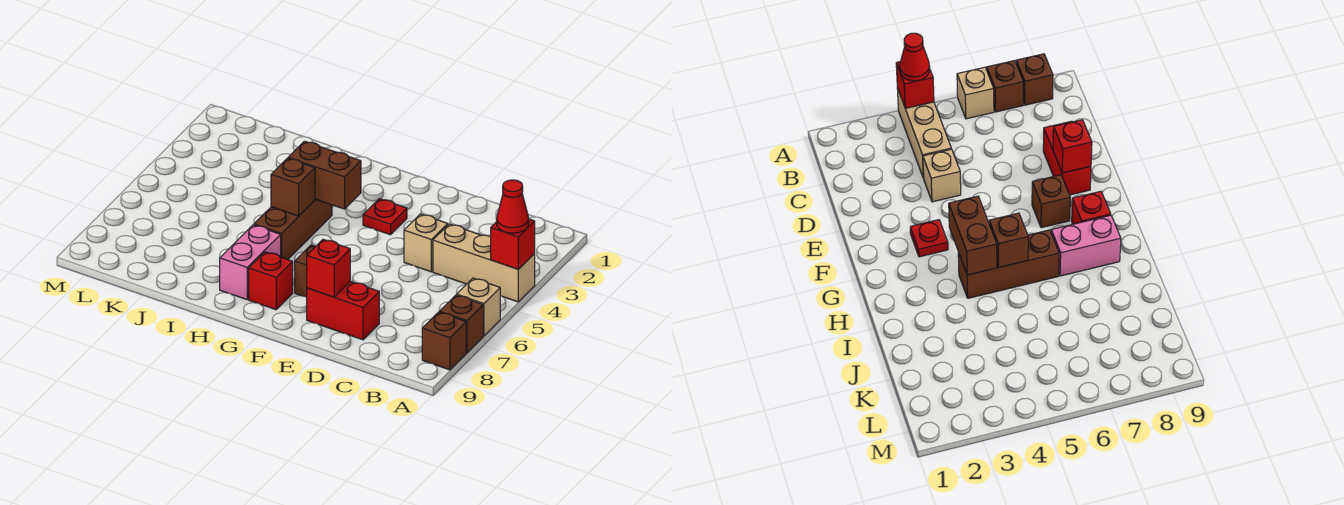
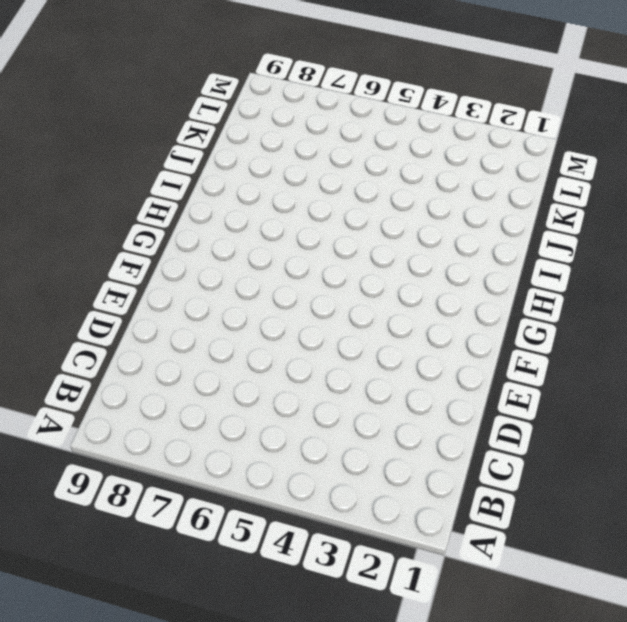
none -> tan 1x3 brick [433,224,535,302]
none -> tan 1x1 brick [457,278,500,336]
none -> brown 1x1 brick [440,295,483,353]

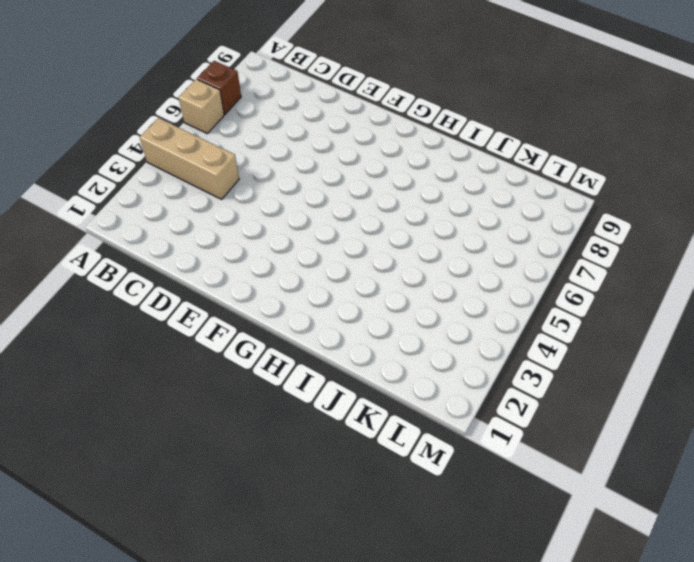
none -> brown 1x1 brick [422,312,466,370]
none -> tan 1x1 brick [404,214,448,272]
none -> red 1x2 brick [306,281,379,340]

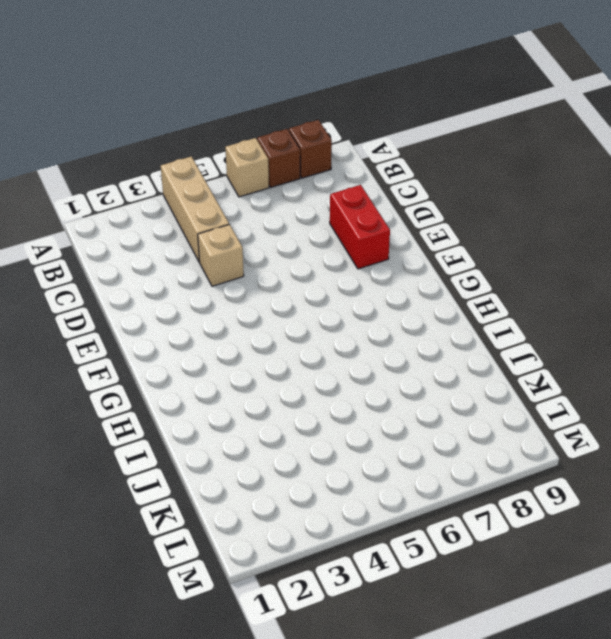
none -> red 1x1 plate [363,199,407,235]
none -> brown 1x1 brick [295,245,316,297]
none -> red 1x1 brick [249,252,293,310]

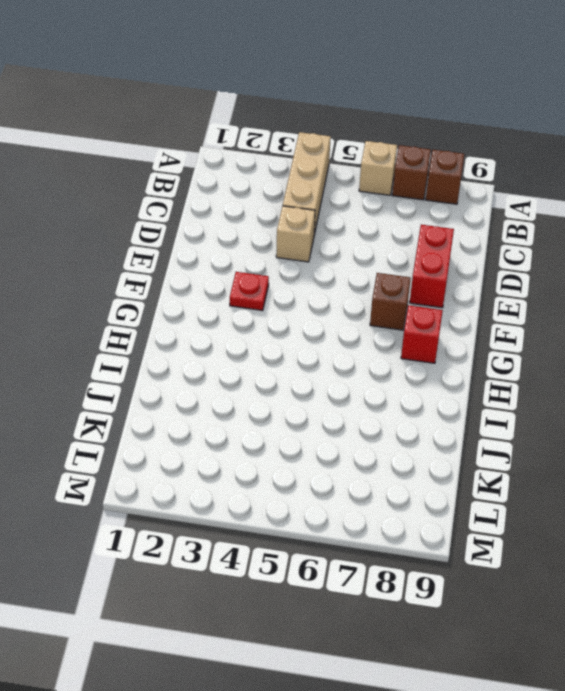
none -> brown 1x3 brick [254,199,332,260]
none -> pink 1x2 brick [220,225,281,300]
none -> red 1x1 brick [491,219,535,269]

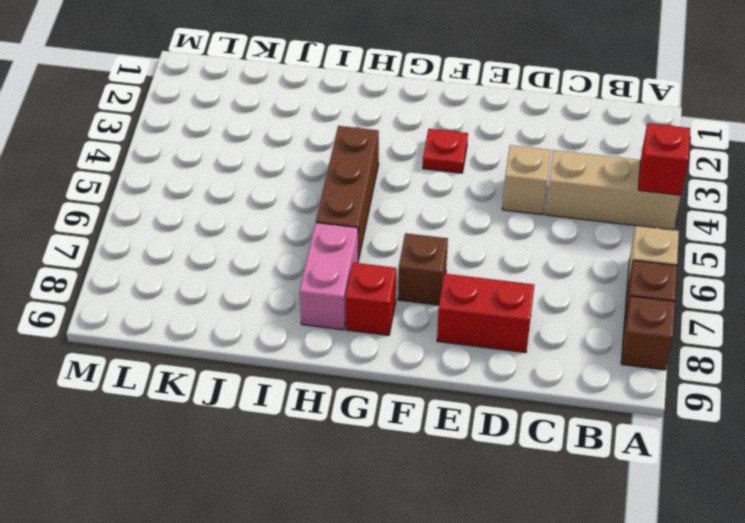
none -> red 1x1 brick [307,239,350,297]
none -> brown 1x2 brick [288,141,361,209]
none -> brown 1x1 brick [271,158,315,216]

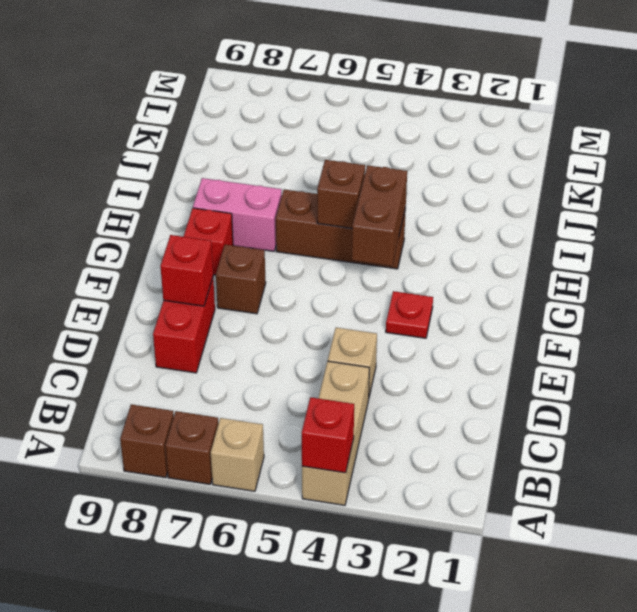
none -> red 1x1 cone [497,180,529,233]

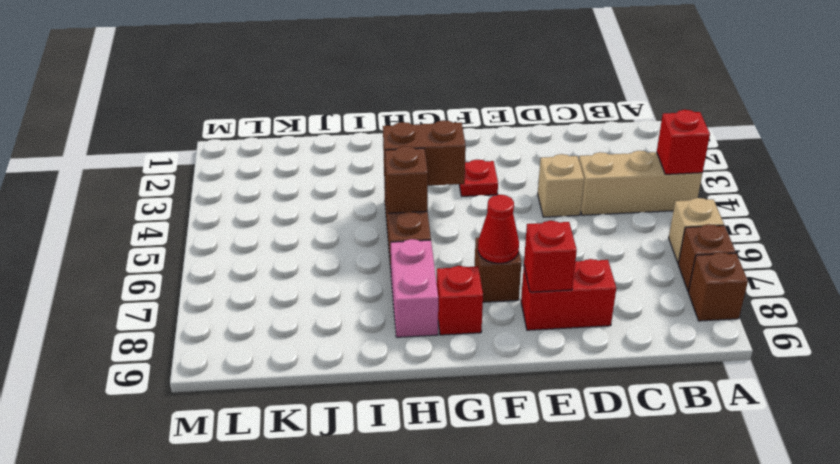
red 1x1 cone [478,195,519,263] -> red 1x1 cone moved to [497,180,529,233]

